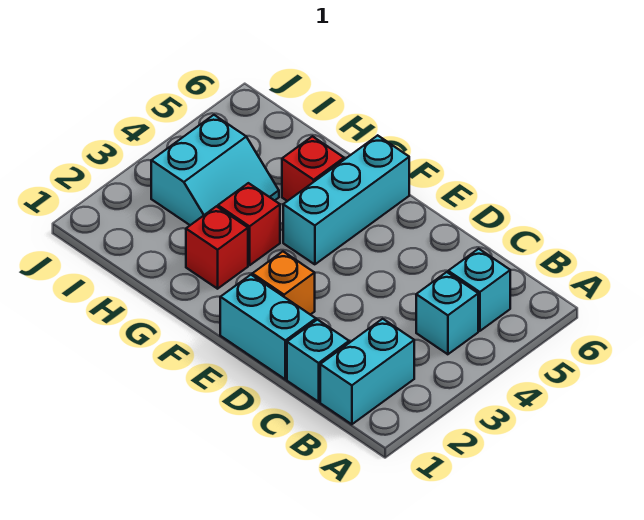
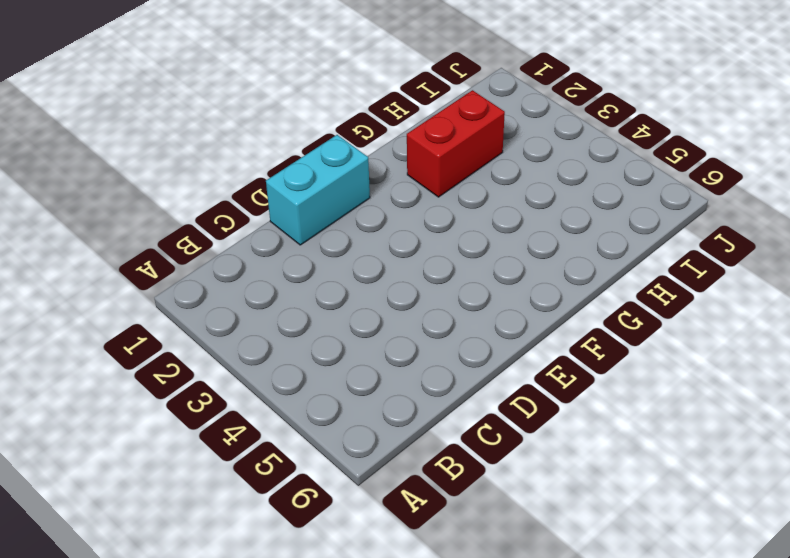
red 1x2 brick [407,90,505,197] -> red 1x1 brick [186,206,248,289]
none -> cyan 1x2 brick [320,319,414,424]
none -> cyan 1x1 brick [416,272,478,354]

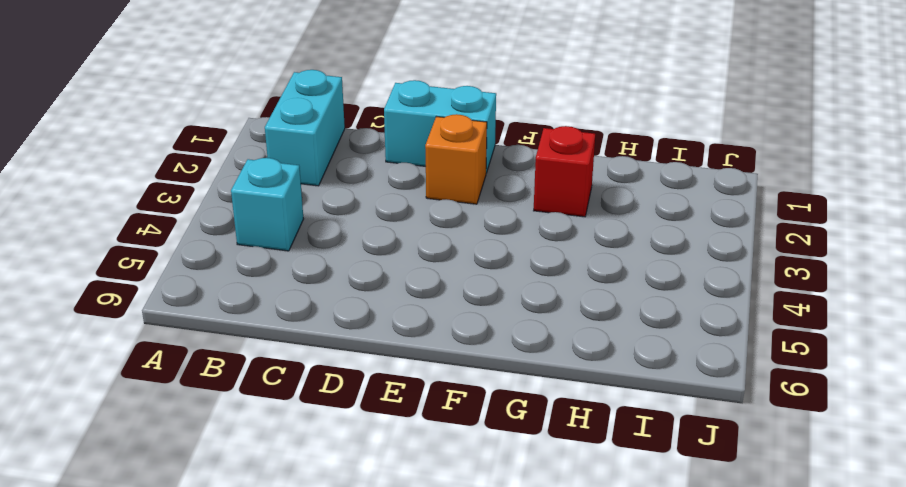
none -> cyan 1x1 brick [448,249,510,331]
none -> cyan 1x1 brick [287,320,349,402]

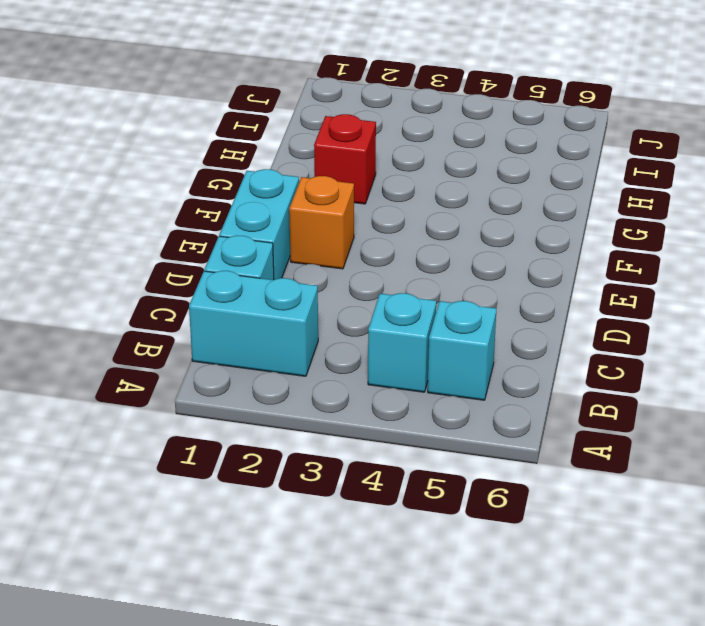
none -> cyan 1x3 brick [283,135,409,264]
none -> red 1x1 brick [218,183,280,265]

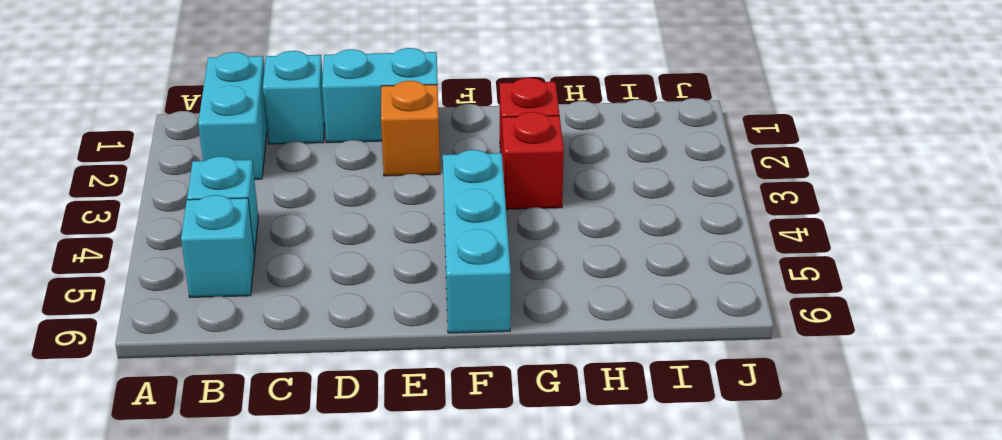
none -> red 1x1 brick [282,136,344,201]
none -> cyan 2x2 slope [151,115,279,225]

